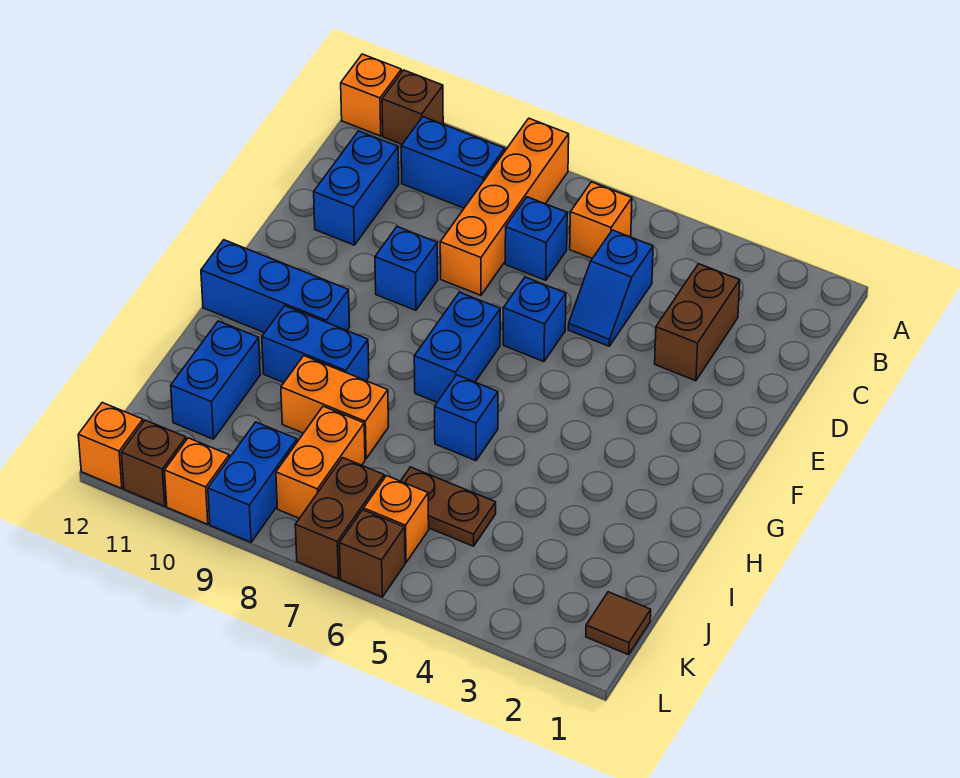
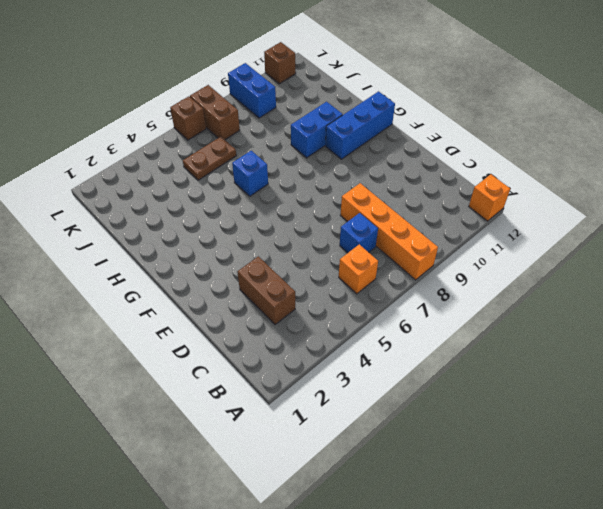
none -> brown 1x1 brick [382,70,443,144]
none -> blue 1x2 brick [401,117,505,208]
none -> blue 1x2 slope [568,230,653,346]

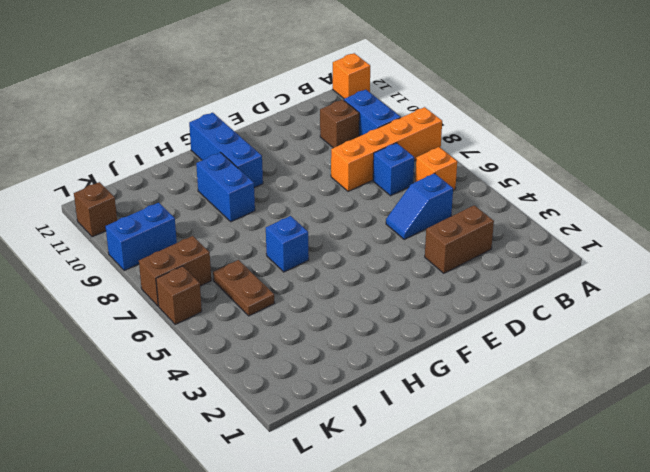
brown 1x1 brick [320,100,359,148] -> brown 1x1 brick moved to [382,70,443,144]
none -> blue 1x2 brick [314,131,399,245]
none -> blue 1x1 brick [503,277,566,362]
none -> blue 1x1 brick [375,227,438,310]

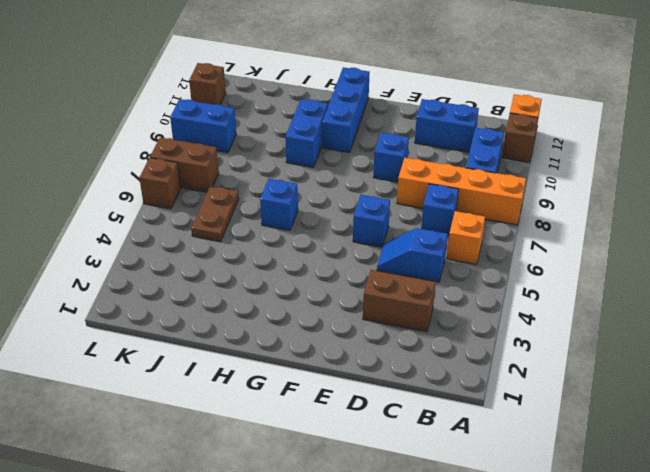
none -> blue 1x2 brick [414,292,500,402]
none -> orange 1x2 brick [281,356,389,459]
none -> blue 1x2 brick [171,321,260,439]

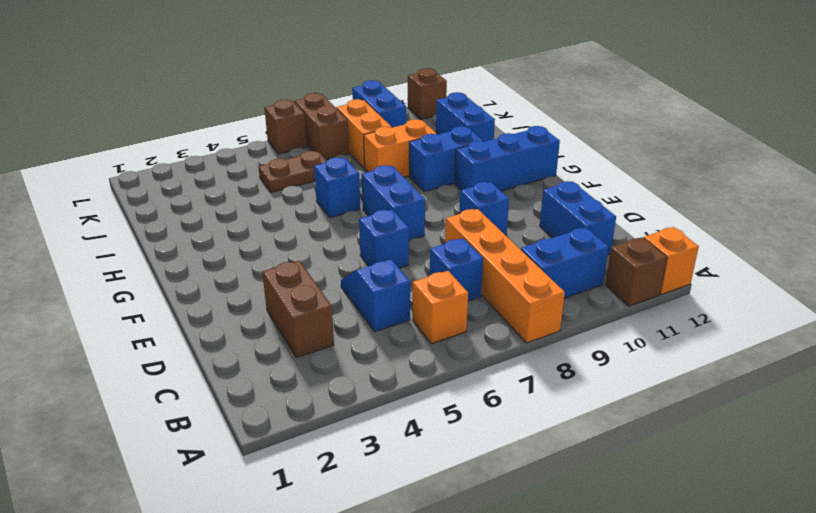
none -> brown 1x1 tile [586,592,651,655]
none -> orange 1x1 brick [364,476,429,562]
none -> orange 1x1 brick [165,438,229,524]

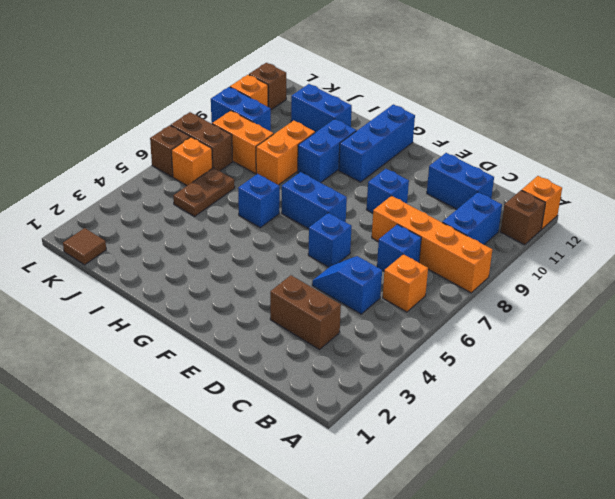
none -> orange 1x1 brick [78,403,143,489]

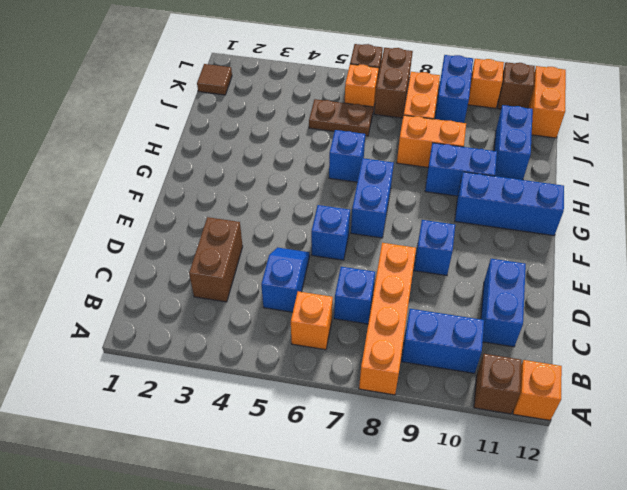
orange 1x2 brick [528,66,566,138] -> orange 1x1 brick [78,403,143,489]

